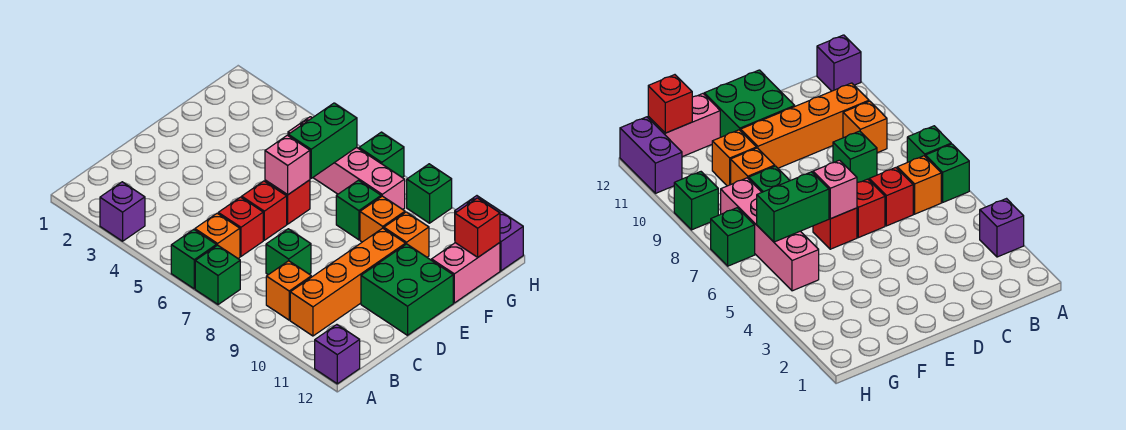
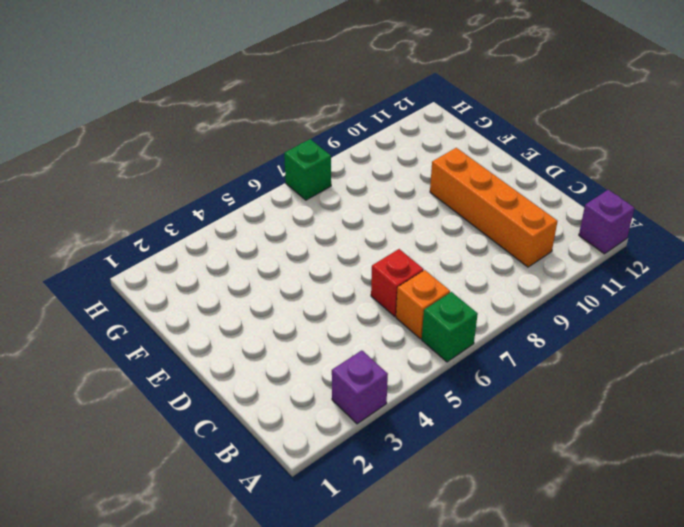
none -> green 1x1 brick [195,245,240,305]
none -> orange 1x1 brick [266,261,311,320]
none -> green 1x1 brick [266,229,311,275]

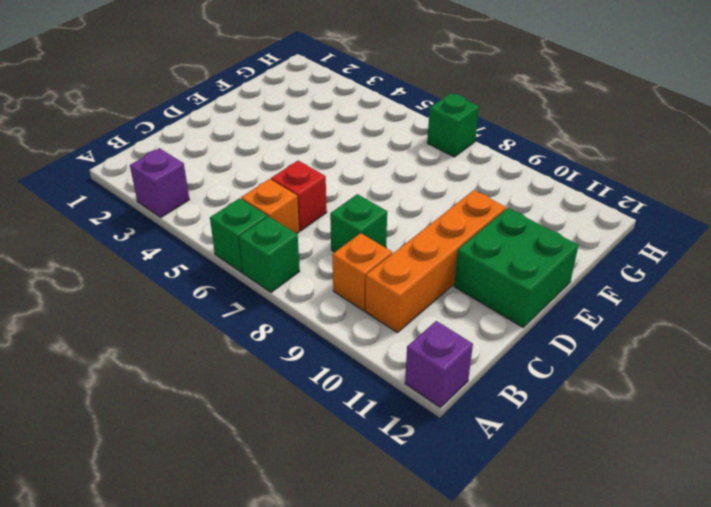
none -> red 1x1 brick [242,181,287,240]
none -> red 1x1 brick [265,180,310,224]
none -> green 1x1 brick [336,180,381,240]

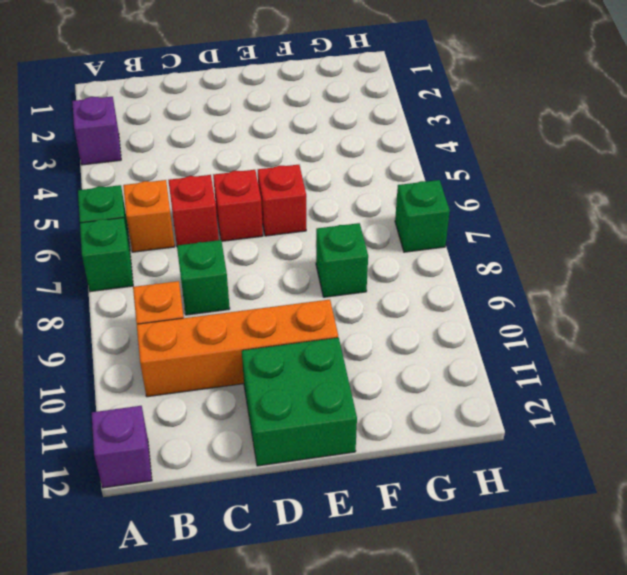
none -> orange 1x1 brick [360,196,405,242]
none -> orange 1x1 brick [384,212,429,257]
none -> pink 1x2 brick [432,243,500,303]

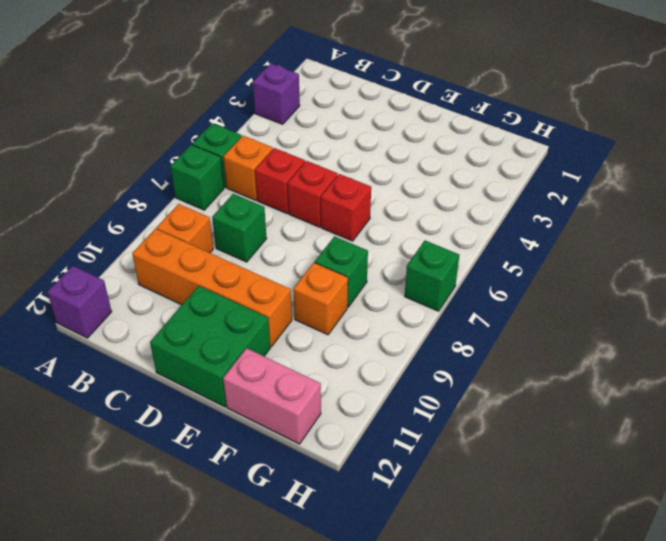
none -> orange 1x1 brick [384,212,429,257]
none -> pink 1x4 brick [288,117,405,209]
none -> green 1x1 brick [407,164,452,223]

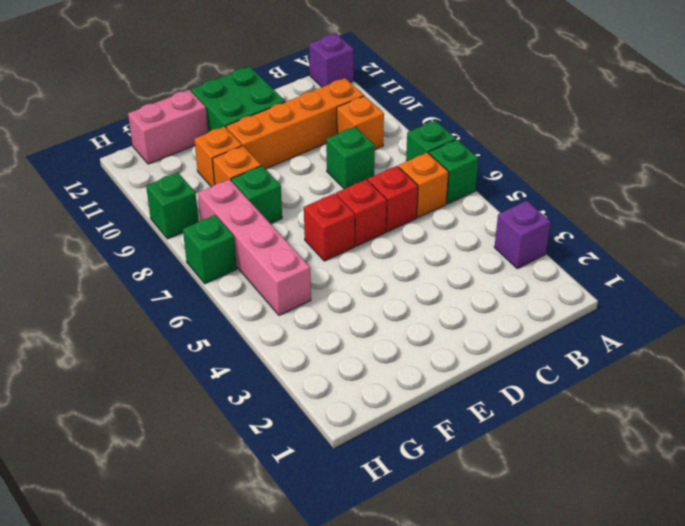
none -> purple 1x2 brick [455,196,523,271]
none -> pink 1x1 brick [265,135,310,195]
none -> green 1x2 brick [288,103,357,178]

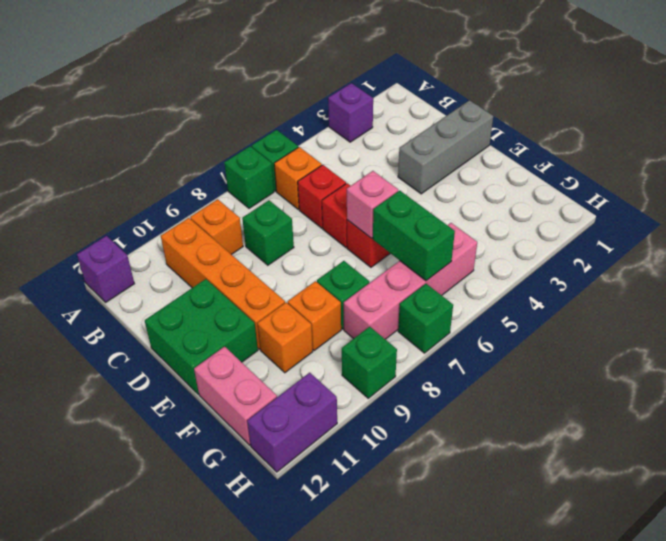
grey 1x3 brick [398,100,493,194] -> none
none -> red 1x1 brick [455,198,500,257]

